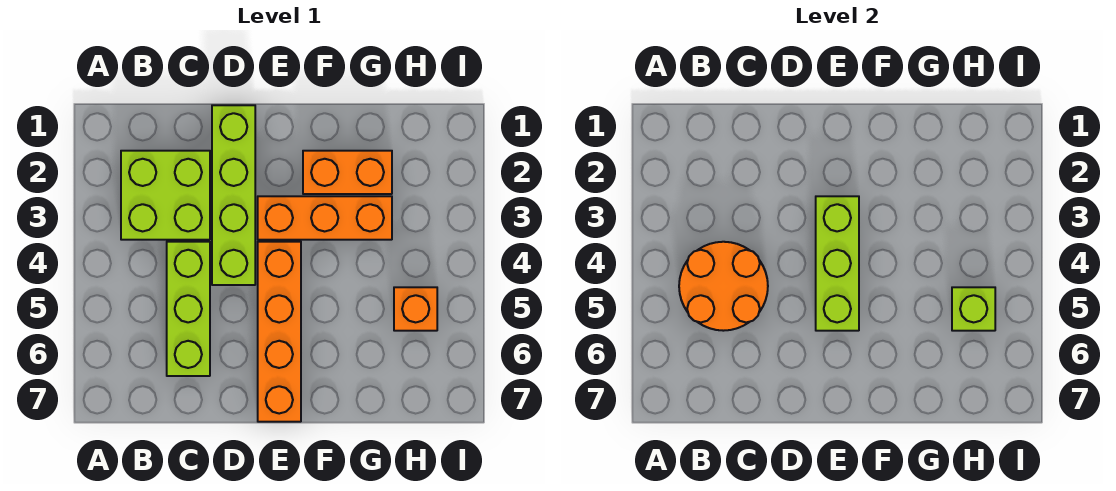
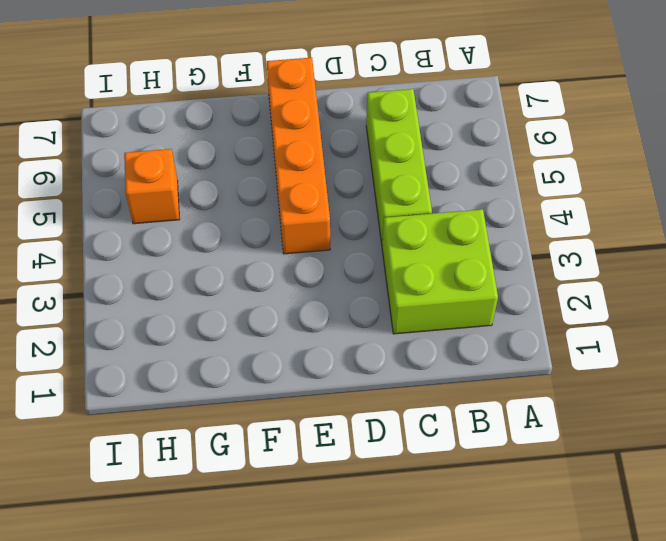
none -> lime 1x4 brick [212,105,255,285]
none -> orange 1x3 brick [258,196,392,240]

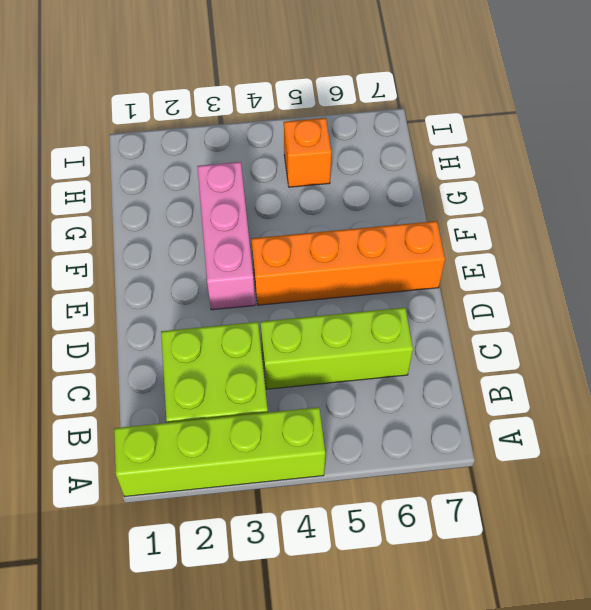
lime 1x4 brick [114,407,325,497] -> lime 1x4 brick moved to [212,105,255,285]
pink 1x3 brick [197,162,255,310] -> orange 1x3 brick [258,196,392,240]
none -> orange 1x2 brick [303,151,392,194]
none -> orange 2x2 round brick [679,242,768,331]

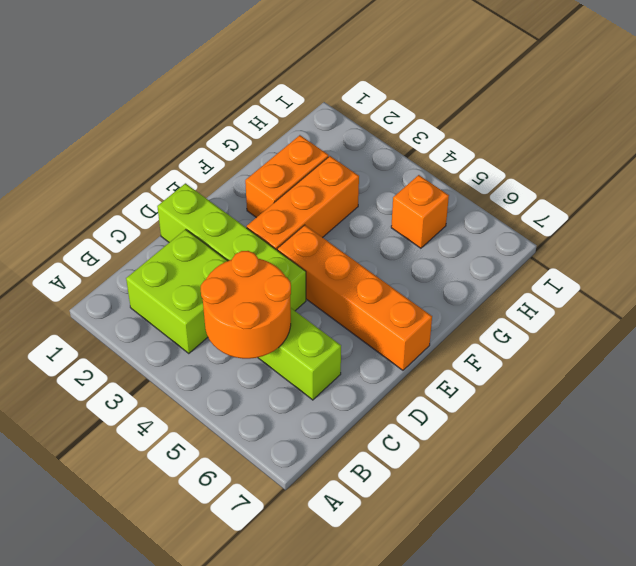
none -> lime 1x3 brick [816,196,859,331]
none -> lime 1x1 brick [952,287,995,331]

